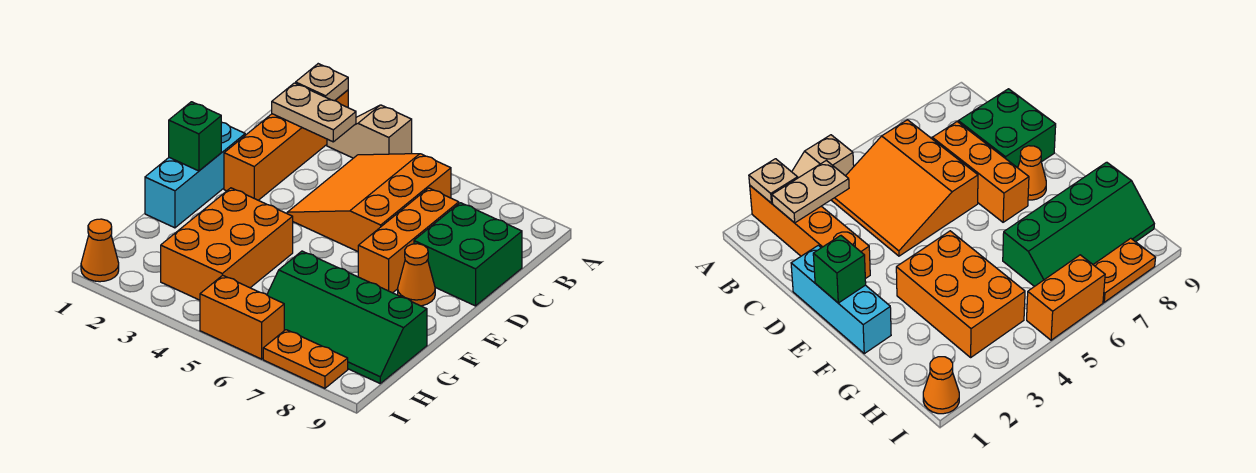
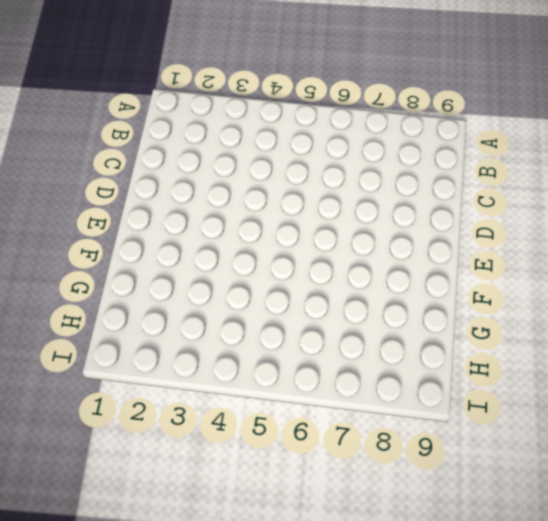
none -> orange 1x4 brick [224,90,348,200]
none -> tan 1x2 slope [327,105,412,158]
none -> orange 3x3 slope [287,154,451,251]

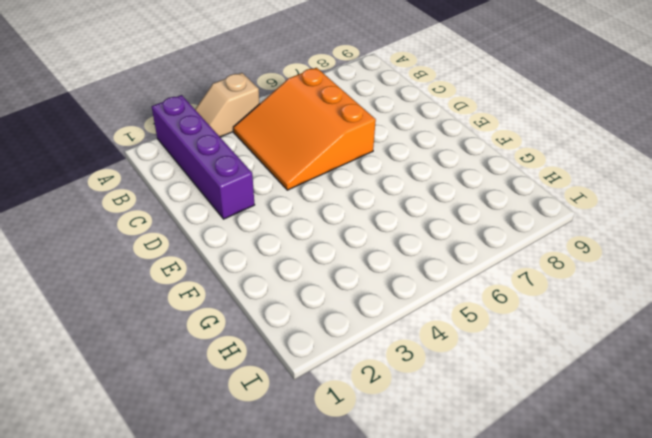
purple 1x4 brick [152,95,255,219] -> orange 1x4 brick [224,90,348,200]
none -> orange 1x3 brick [358,188,459,293]
none -> green 2x2 brick [414,203,522,306]
none -> cyan 1x3 brick [145,122,245,228]

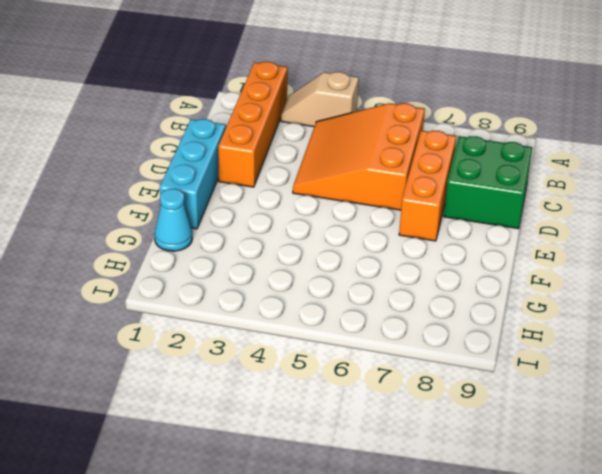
cyan 1x1 cone [154,189,192,251] -> none
none -> orange 1x1 cone [398,244,435,306]
none -> orange 2x3 brick [161,188,293,300]
none -> green 2x4 slope [267,251,427,383]

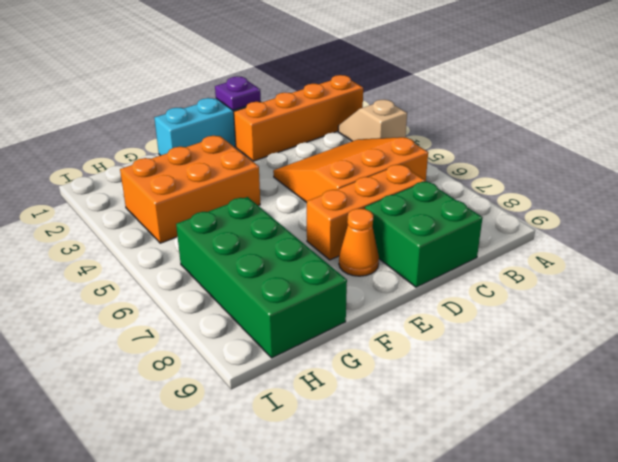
purple 1x1 plate [215,76,261,110] -> none
green 2x4 brick [176,197,347,358] -> green 2x4 slope [267,251,427,383]
none -> orange 1x1 cone [81,219,119,282]
none -> orange 1x2 brick [200,275,284,359]
none -> orange 1x2 plate [263,330,348,388]

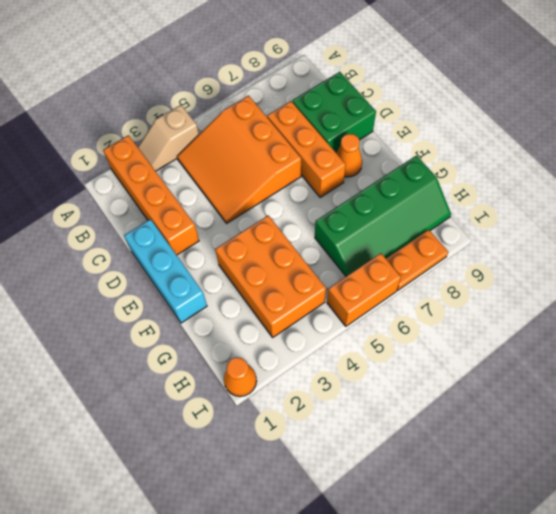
none -> tan 1x1 plate [296,64,348,101]
none -> tan 1x2 plate [272,83,356,142]
none -> green 1x1 brick [169,102,221,171]

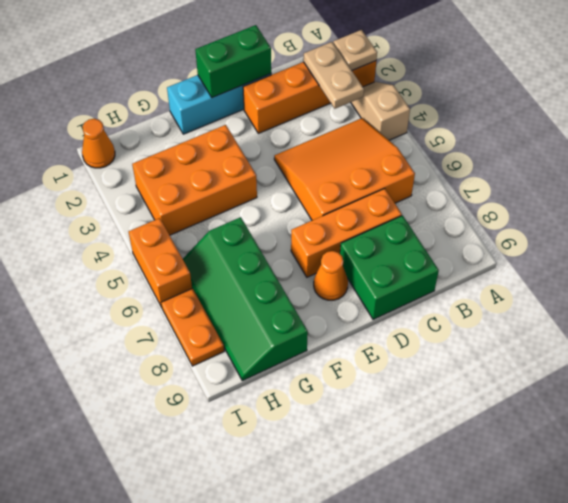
green 1x2 brick [195,25,271,98] -> green 1x1 brick [169,102,221,171]

